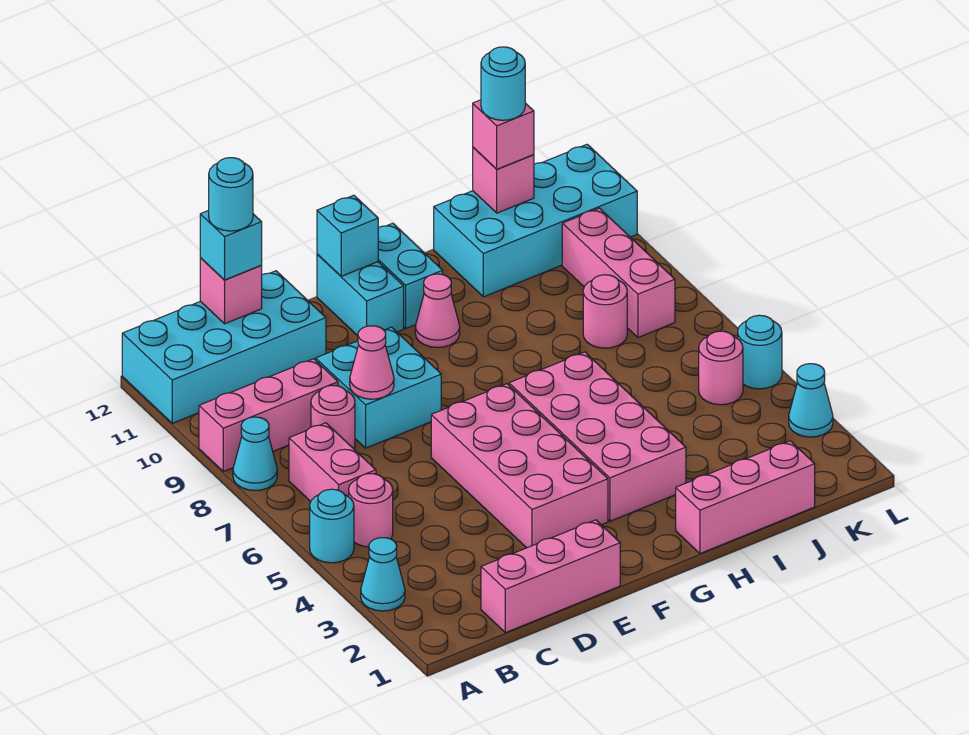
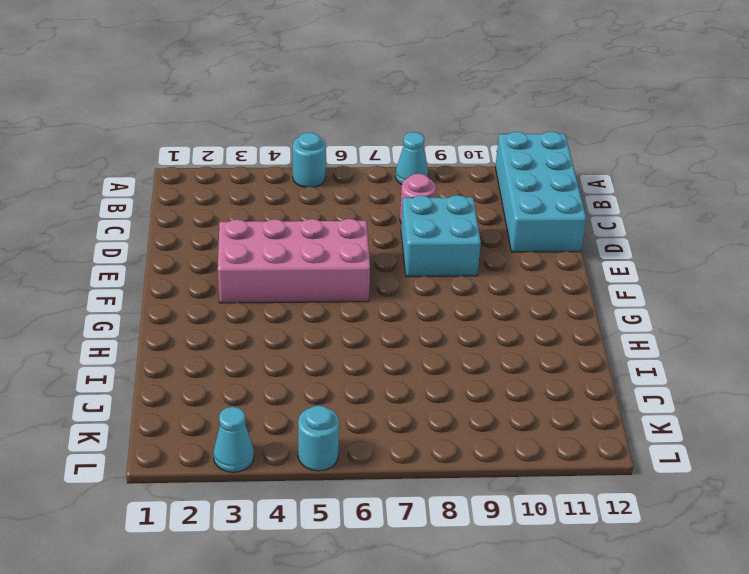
none -> cyan 1x1 cone [361,538,405,611]
none -> pink 1x3 brick [199,359,338,472]
none -> pink 1x1 round brick [349,474,393,547]
none -> pink 1x2 brick [289,423,376,501]

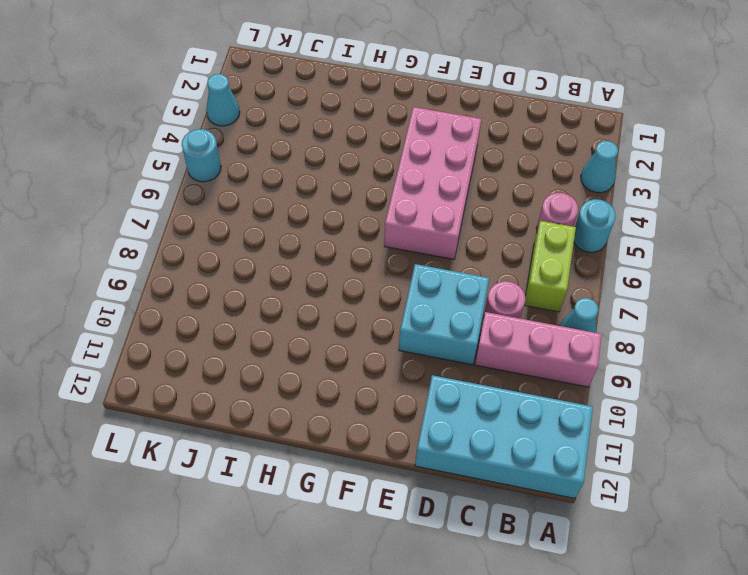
lime 1x2 brick [524,221,576,312] -> pink 1x2 brick [289,423,376,501]
none -> pink 1x3 brick [481,520,620,633]
none -> cyan 1x2 brick [317,254,404,336]
none -> pink 2x4 brick [509,352,686,521]
none -> pink 1x1 cone [415,274,460,347]

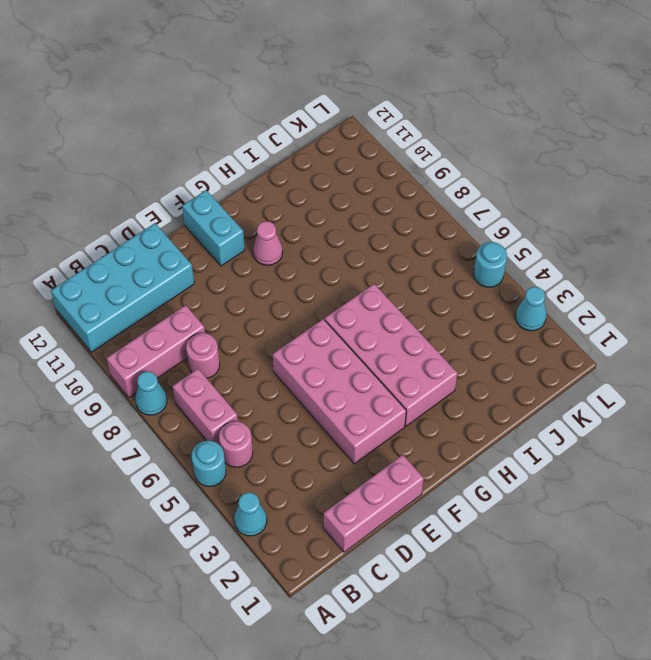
none -> cyan 2x2 brick [316,327,441,448]
none -> cyan 1x2 brick [378,223,443,328]
none -> pink 1x3 brick [676,441,815,554]
none -> cyan 2x4 brick [434,144,637,297]

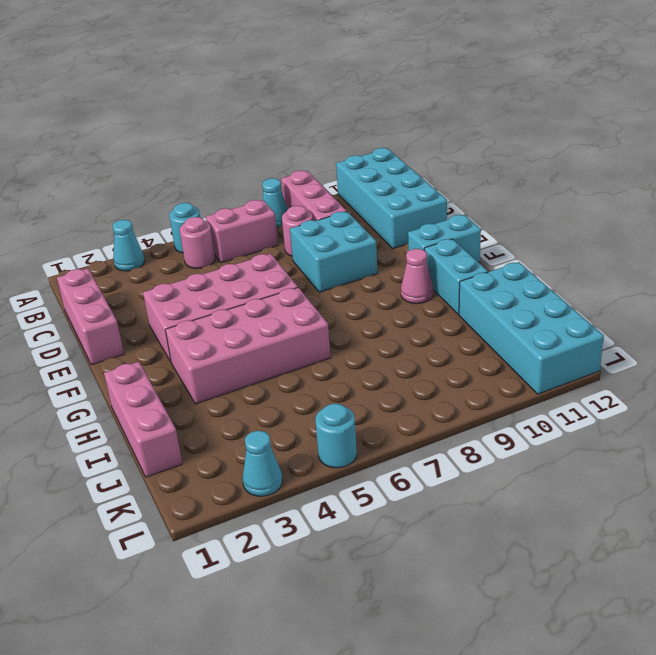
cyan 1x2 brick [424,239,488,315] -> cyan 1x2 brick turned to [378,223,443,328]
none -> pink 1x1 round brick [583,275,627,348]
none -> pink 1x1 round brick [699,331,743,405]
none -> pink 1x3 brick [562,208,675,337]
none -> pink 1x1 brick [200,258,262,324]

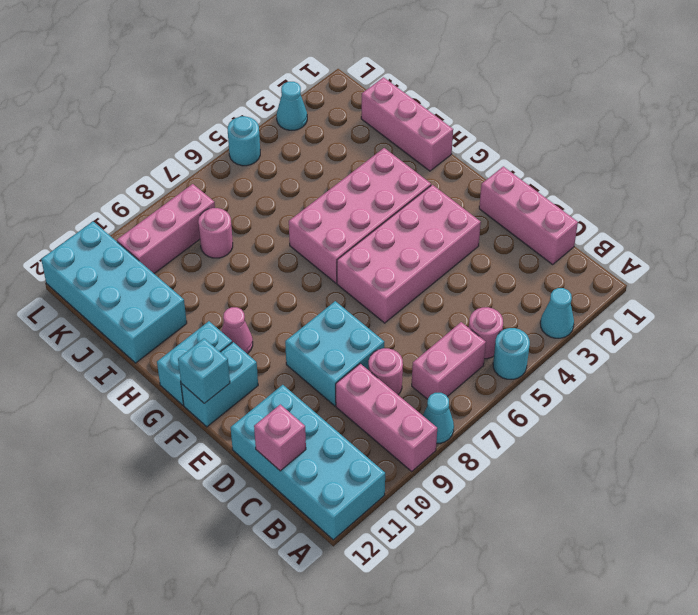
none -> pink 1x1 round brick [699,331,743,405]
none -> pink 1x1 cone [350,326,394,399]
none -> pink 1x1 brick [473,147,534,213]
none -> cyan 1x1 brick [200,210,262,280]

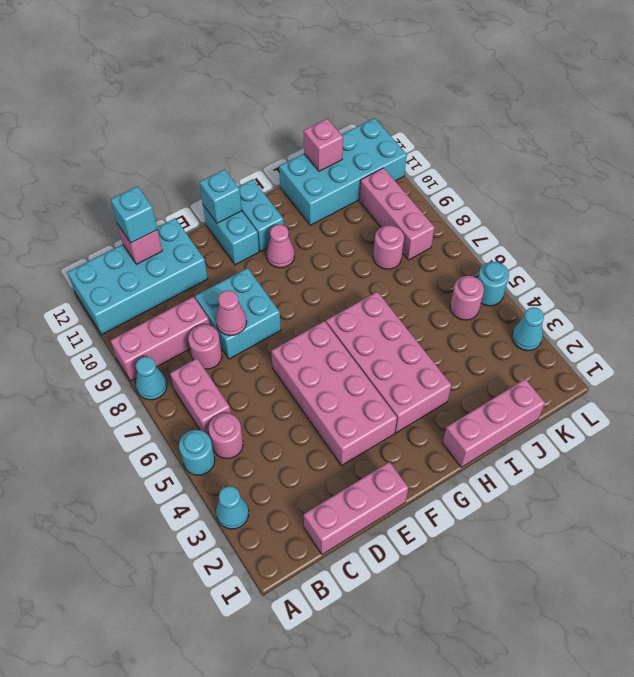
none -> pink 1x1 brick [473,100,534,169]
none -> cyan 1x1 round brick [209,158,253,231]
none -> cyan 1x1 round brick [481,47,525,120]

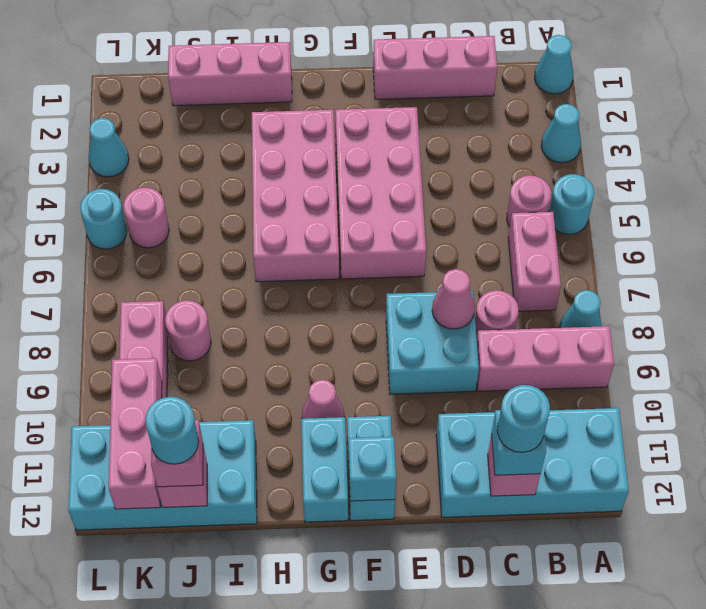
cyan 1x1 cone [535,35,573,94] -> none
pink 1x3 brick [109,358,162,509] -> none

